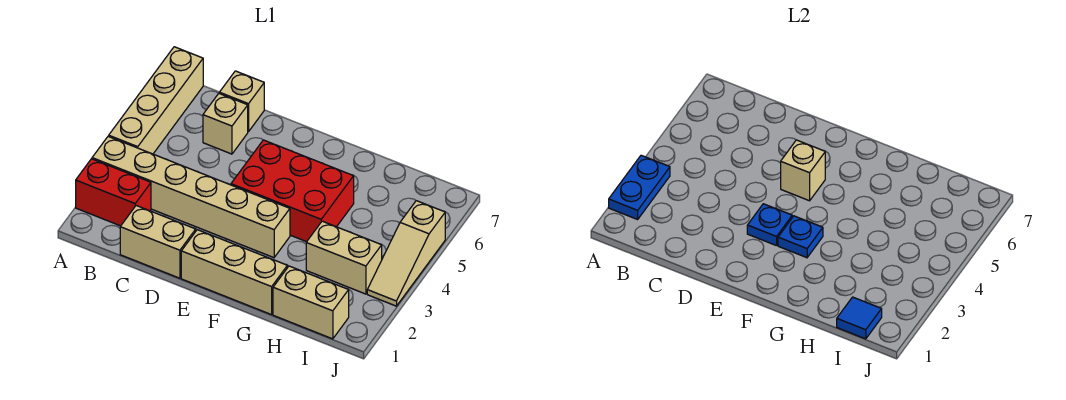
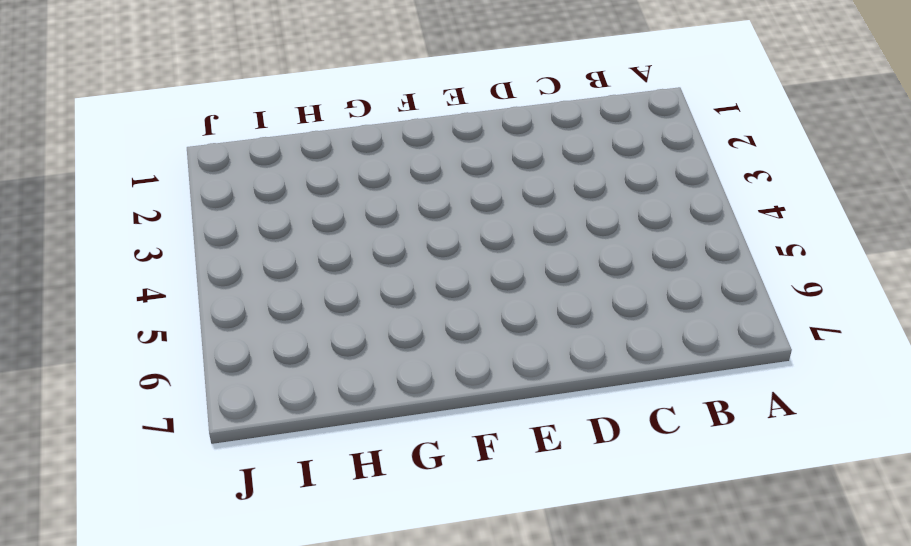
none -> red 1x2 brick [76,159,151,226]
none -> tan 1x6 brick [92,136,290,258]
none -> tan 1x4 brick [109,47,203,154]

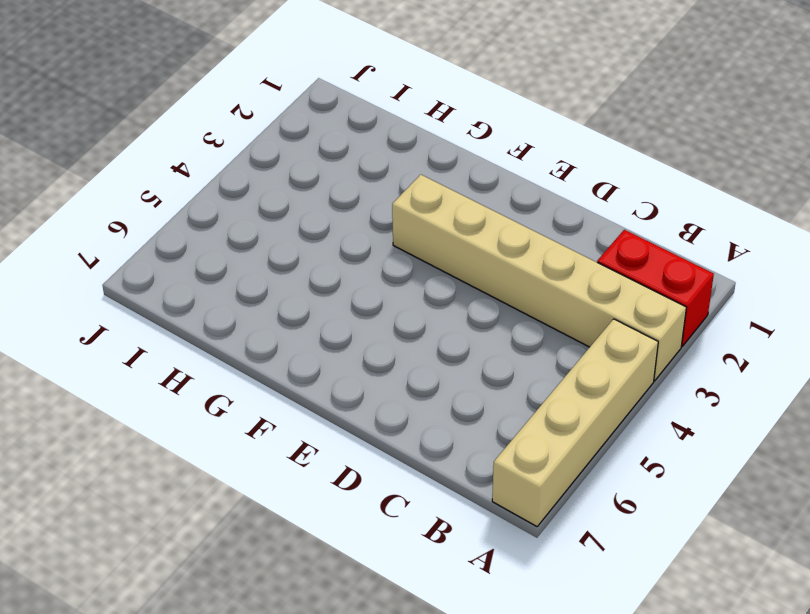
none -> tan 1x2 brick [120,206,196,278]
none -> tan 1x1 brick [203,94,248,154]
none -> tan 1x1 brick [219,71,264,132]

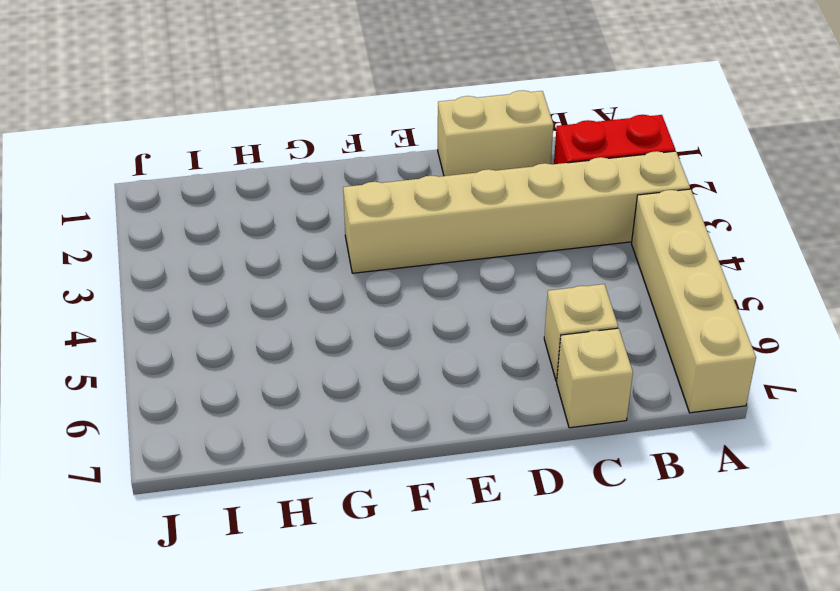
none -> tan 1x3 brick [181,230,287,315]
none -> red 2x3 brick [231,140,354,242]
none -> tan 1x2 brick [273,266,349,339]

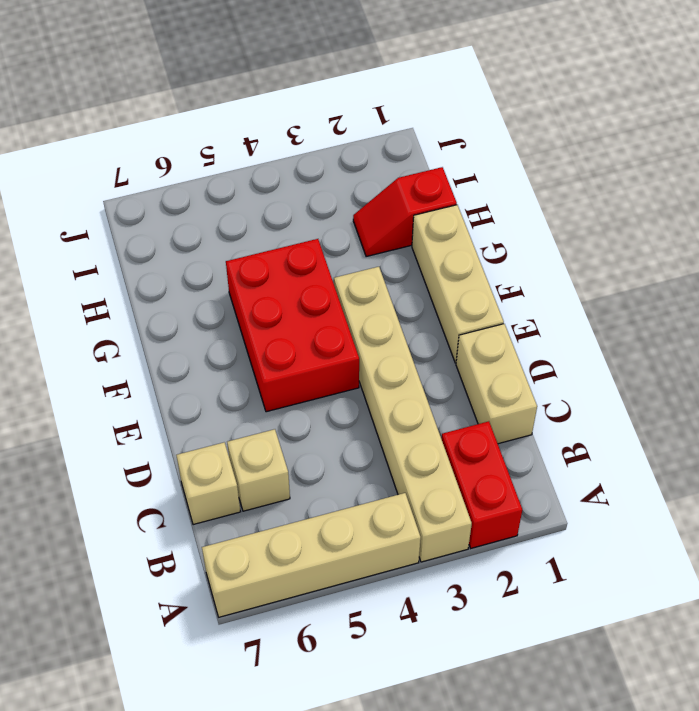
red 1x2 slope [353,167,457,257] -> tan 1x2 brick [273,266,349,339]
none -> tan 1x2 brick [306,221,382,294]
none -> tan 1x3 slope [367,201,445,306]
none -> blue 1x2 plate [609,155,670,219]

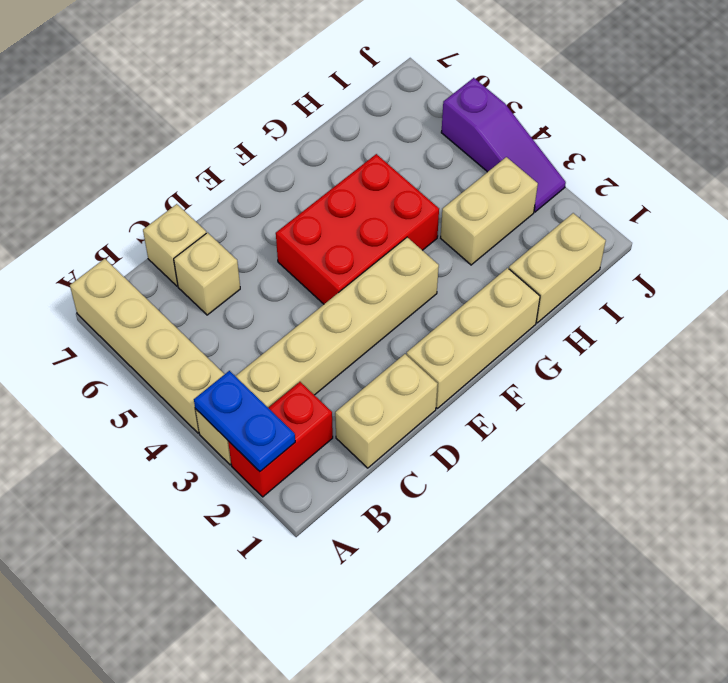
purple 1x3 slope [441,78,566,212] -> tan 1x3 slope [367,201,445,306]
none -> blue 1x1 plate [747,204,792,246]
none -> tan 1x1 brick [781,140,825,201]
none -> blue 1x1 plate [778,216,823,258]

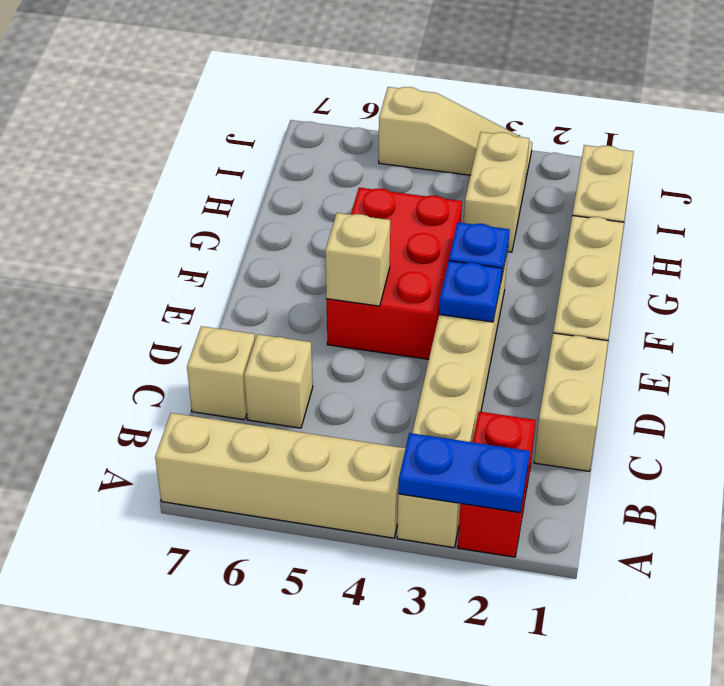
none -> blue 1x1 tile [837,297,882,339]

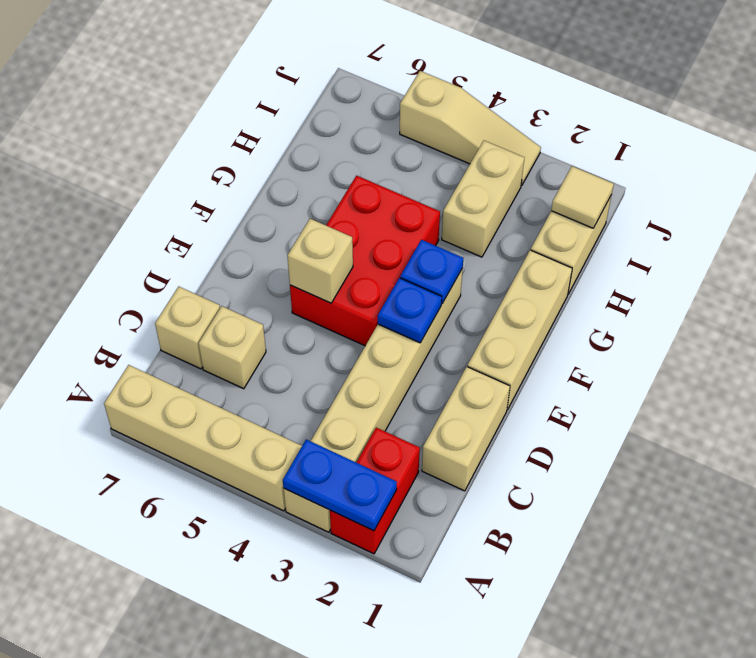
tan 1x1 tile [551,166,614,228] -> blue 1x1 tile [837,297,882,339]

